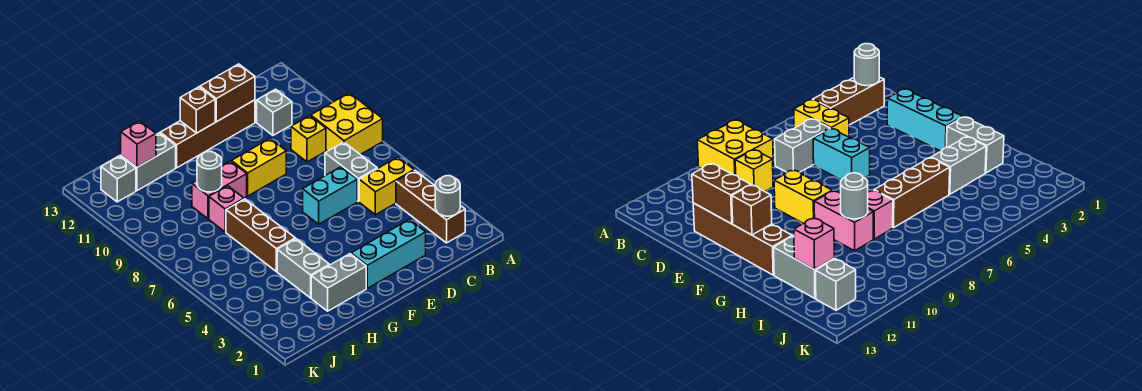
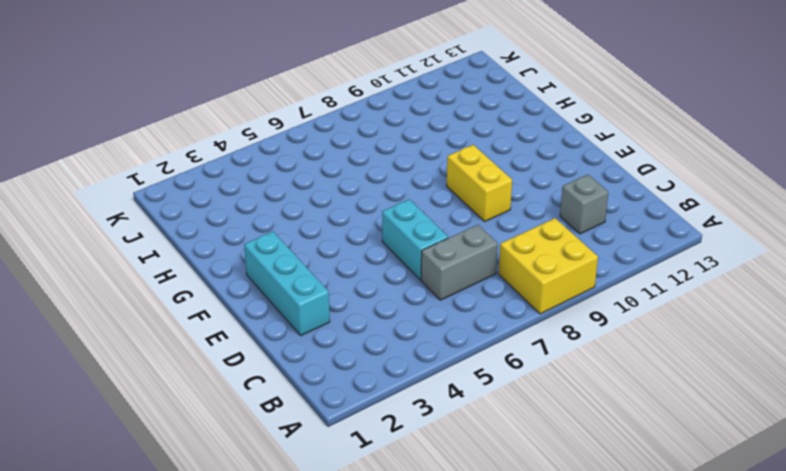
none -> brown 1x3 brick [396,170,465,243]
none -> yellow 1x2 brick [359,157,414,215]
none -> yellow 1x1 brick [291,116,326,162]

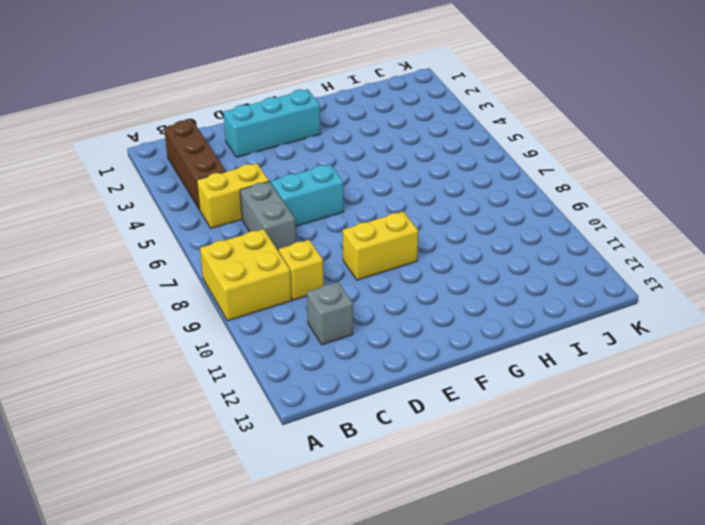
none -> brown 1x4 brick [160,100,255,168]
none -> grey 1x2 brick [311,254,366,311]
none -> pink 1x2 brick [192,161,247,219]

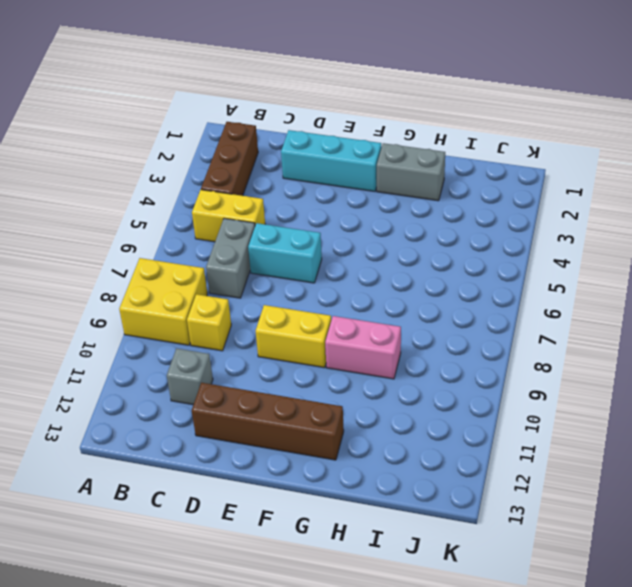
none -> grey 1x2 brick [277,239,329,298]
none -> brown 1x3 brick [226,199,295,272]
none -> pink 1x1 brick [209,186,244,232]

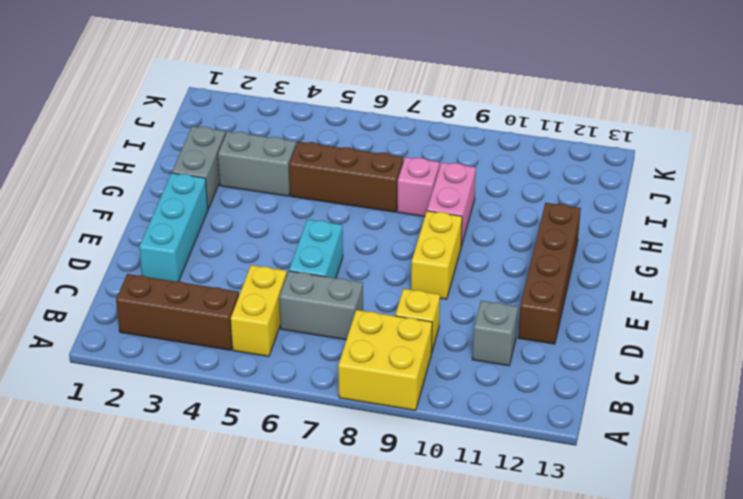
none -> grey 1x2 brick [121,133,176,191]
none -> grey 1x1 brick [101,156,136,202]
none -> grey 1x1 round brick [435,176,460,216]

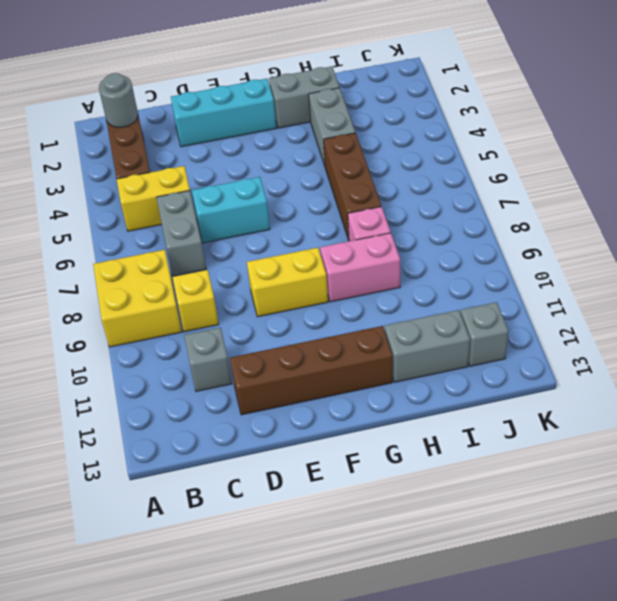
none -> brown 1x2 brick [200,64,255,122]
none -> brown 1x1 brick [180,87,215,133]
none -> grey 1x1 round brick [197,152,222,192]

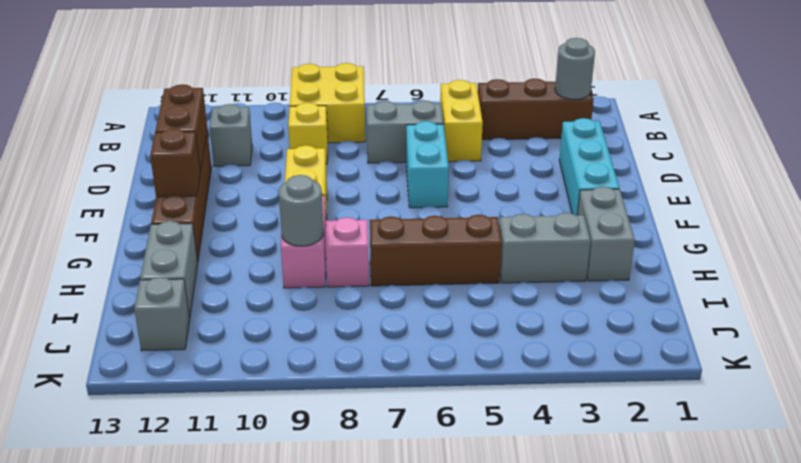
none -> pink 1x1 brick [121,121,156,167]

